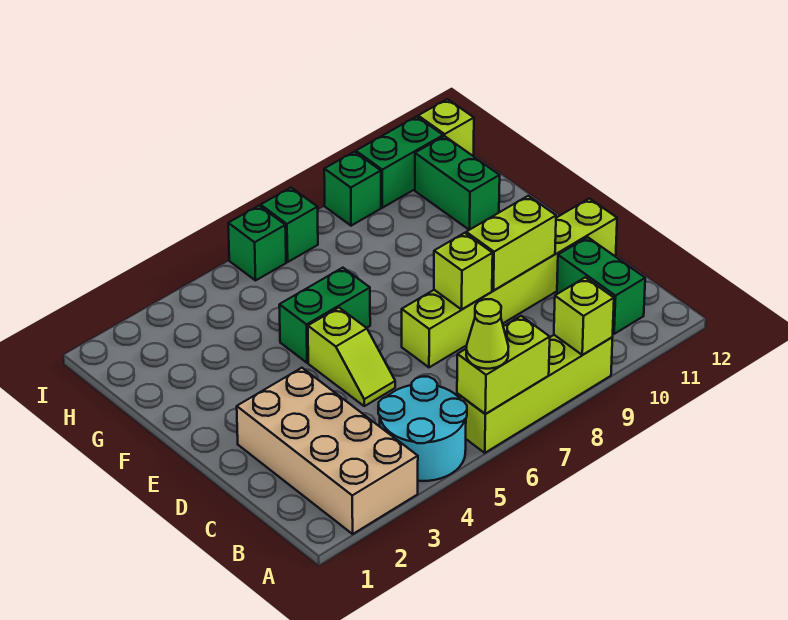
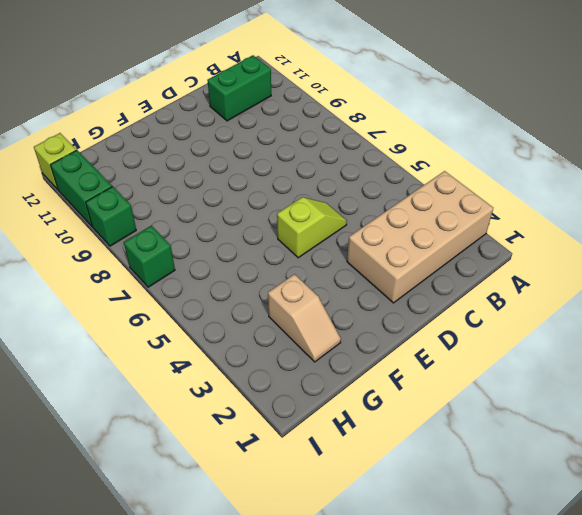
tan 1x2 slope [268,274,341,362] -> none
none -> cyan 2x2 round brick [378,377,467,481]
none -> lime 1x4 brick [457,335,613,453]
none -> lime 1x6 brick [402,198,617,367]

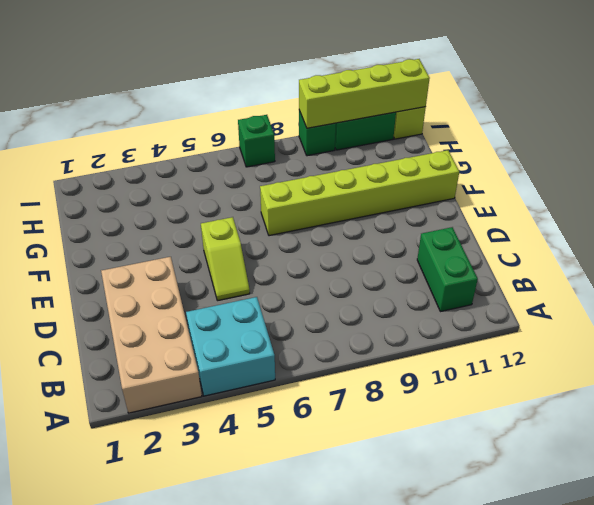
cyan 2x2 brick [186,297,275,396] -> cyan 2x2 round brick [378,377,467,481]
lime 1x6 brick [260,150,459,236] -> lime 1x6 brick moved to [402,198,617,367]
lime 1x4 brick [299,59,430,128] -> lime 1x4 brick moved to [457,335,613,453]
none -> green 1x2 brick [279,268,370,363]
none -> green 1x2 brick [415,136,500,230]
none -> green 1x1 brick [228,206,286,280]

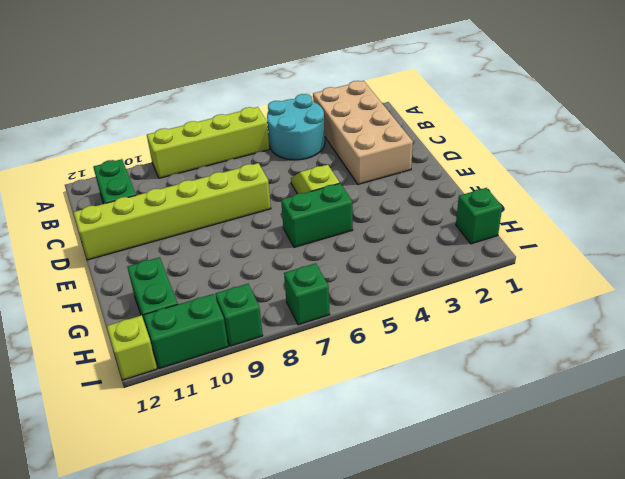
green 1x1 brick [456,188,502,244] -> green 1x1 brick moved to [228,206,286,280]
none -> lime 1x2 brick [457,316,550,414]
none -> lime 1x1 brick [554,277,614,355]
none -> lime 1x1 brick [434,233,493,309]

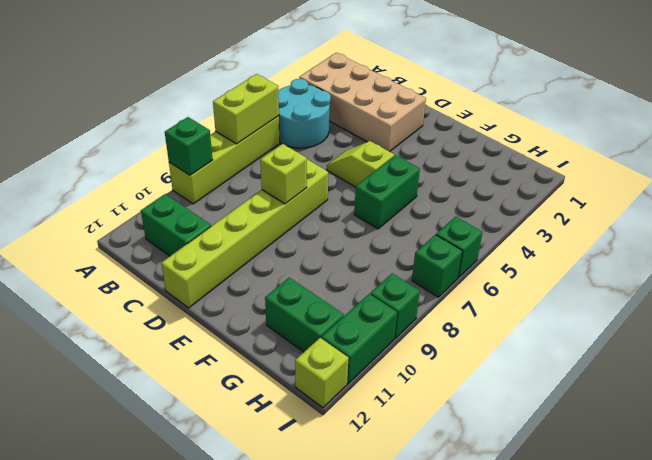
green 1x1 brick [165,117,213,175] -> lime 1x1 brick [554,277,614,355]
none -> lime 1x2 brick [466,196,556,291]
none -> lime 1x1 cone [466,299,508,369]

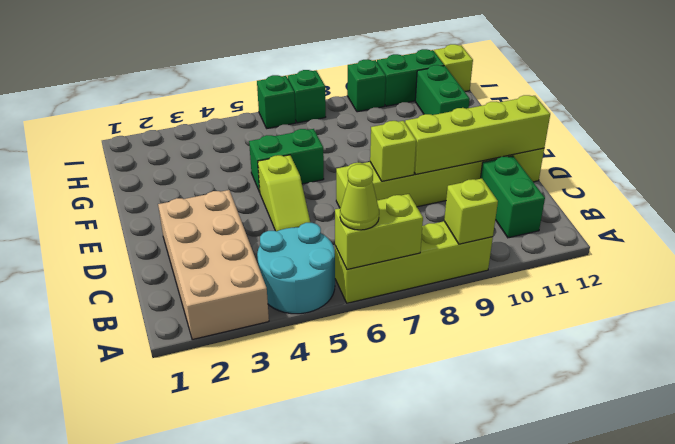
lime 1x4 brick [405,95,550,174] -> lime 1x2 brick [466,196,556,291]

